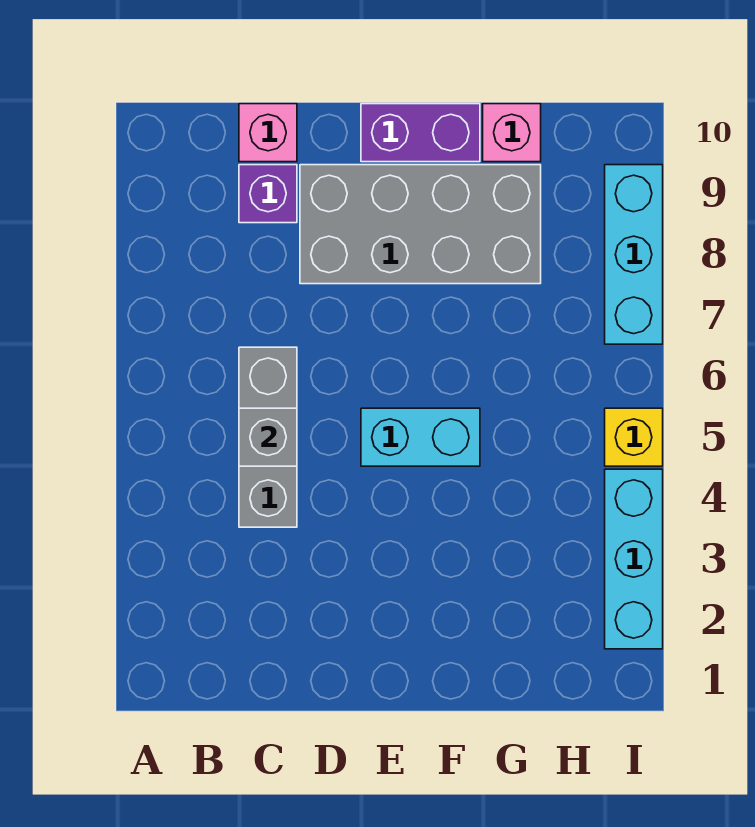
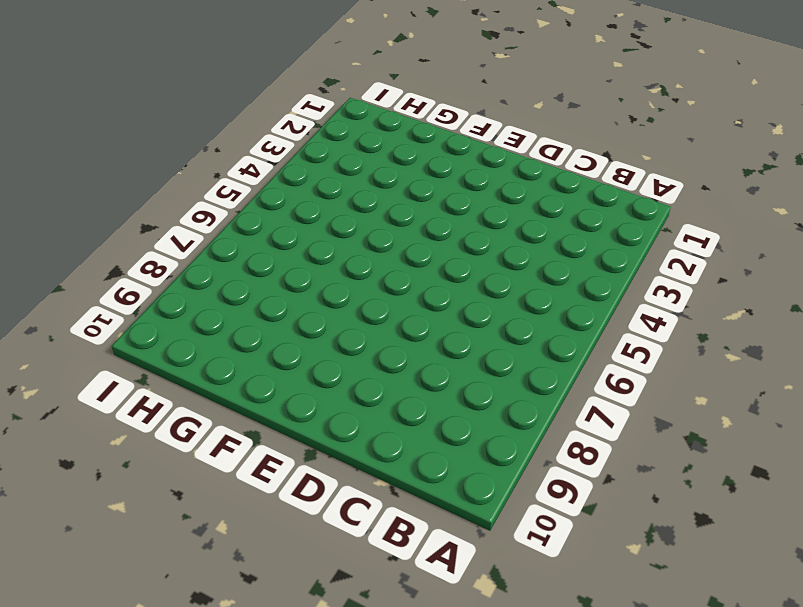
none -> grey 1x3 brick [239,347,297,527]
none -> purple 1x1 brick [239,165,297,223]

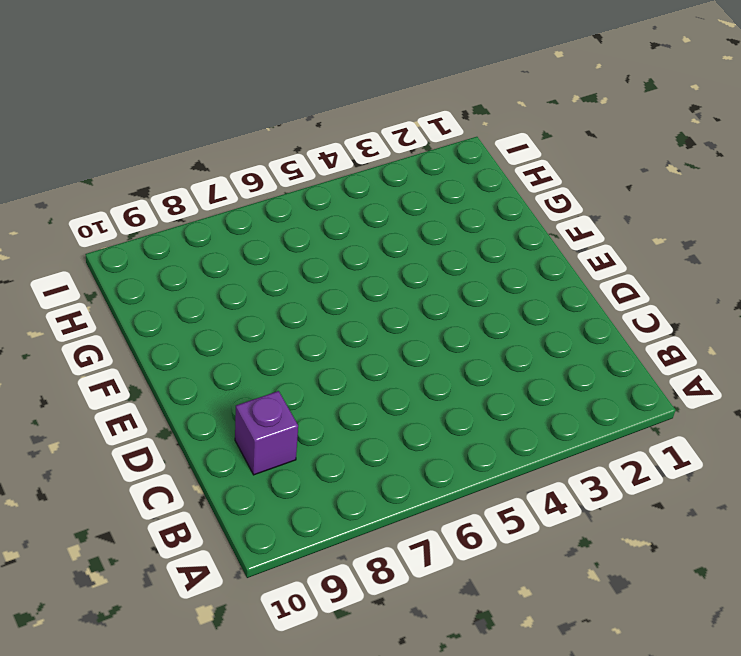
none -> grey 1x3 brick [239,347,297,527]
none -> pink 1x1 brick [239,104,297,162]

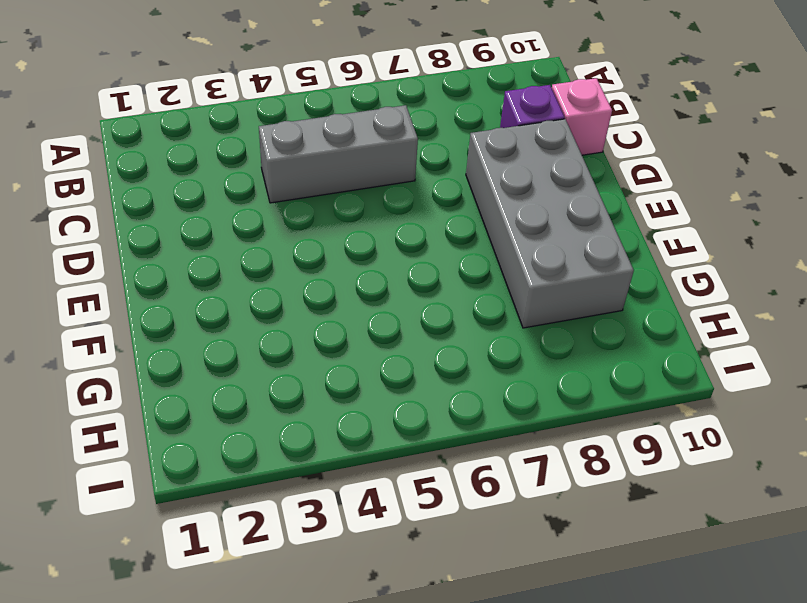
none -> cyan 1x2 brick [361,408,480,466]
none -> purple 1x2 brick [361,104,480,162]

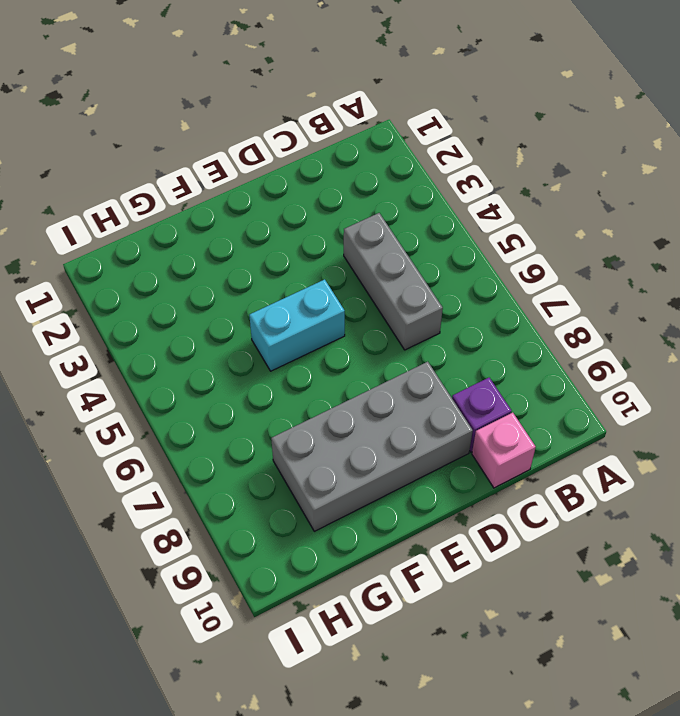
none -> purple 1x2 brick [361,104,480,162]
none -> pink 1x1 brick [483,104,541,162]

